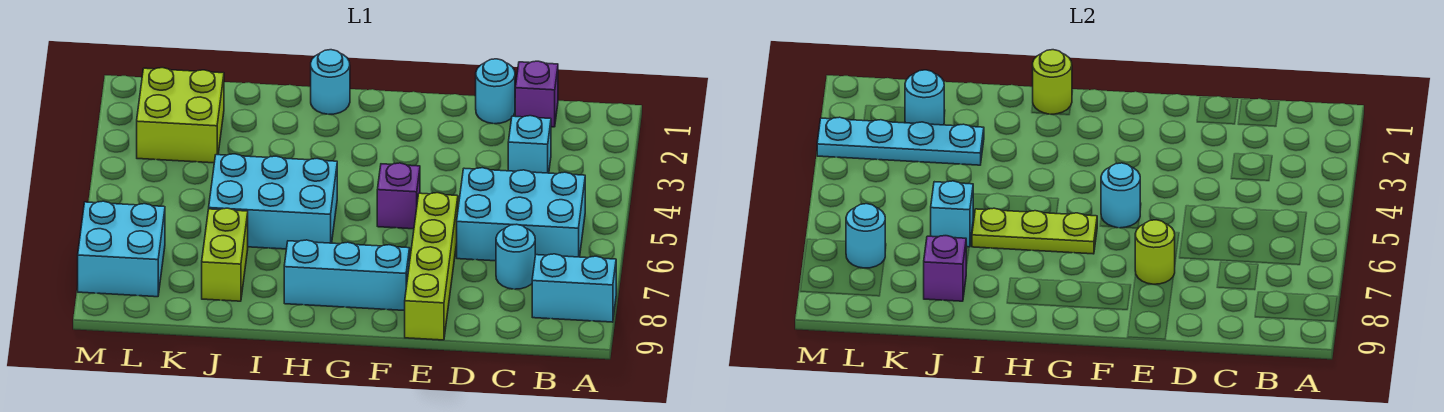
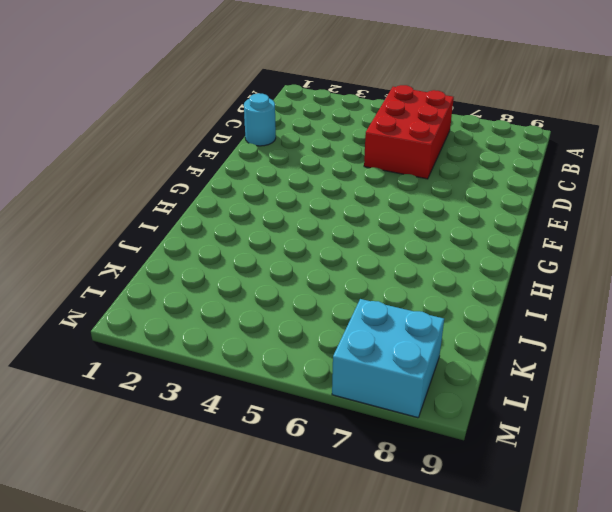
red 2x3 brick [364,85,454,179] -> cyan 2x3 brick [457,168,585,261]
none -> cyan 1x2 brick [532,254,616,322]
none -> purple 1x1 brick [515,61,558,127]
none -> cyan 1x1 brick [508,116,551,173]

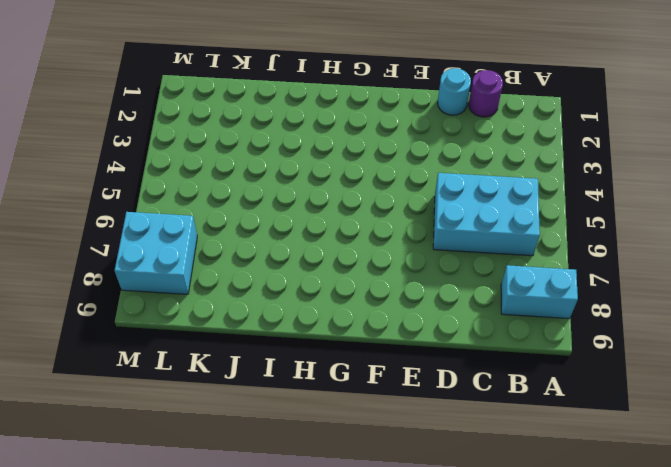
purple 1x1 round brick [469,70,503,117] -> purple 1x1 brick [515,61,558,127]
none -> cyan 1x1 brick [508,116,551,173]
none -> cyan 1x1 round brick [496,224,535,289]
none -> lime 1x4 brick [405,193,458,340]

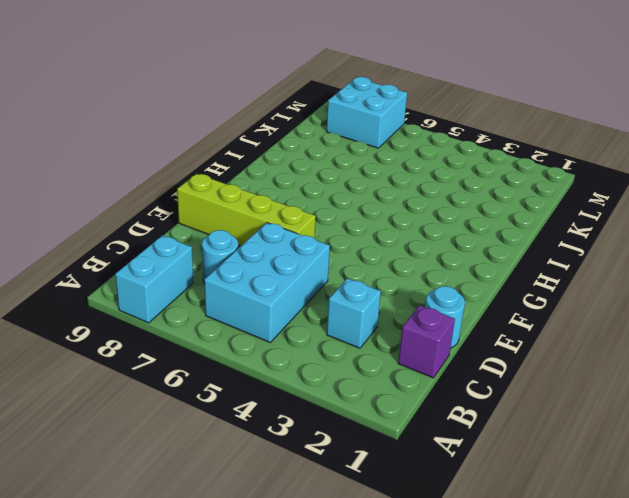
none -> purple 1x1 brick [377,163,420,229]
none -> cyan 1x3 brick [284,240,410,311]
none -> cyan 1x1 round brick [311,50,350,114]

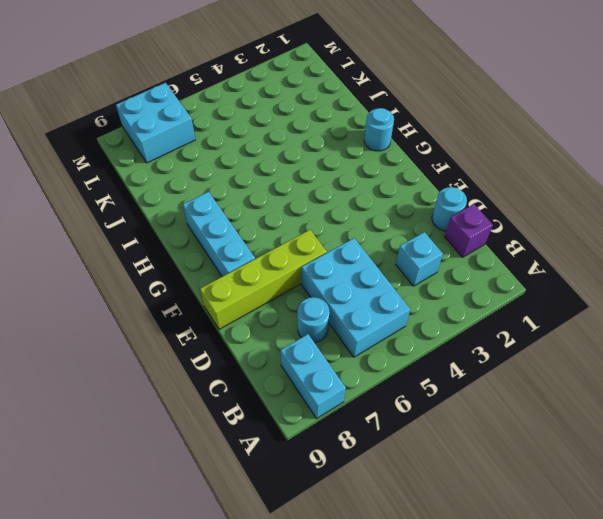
none -> purple 1x1 brick [377,163,420,229]
none -> cyan 2x3 brick [209,154,337,249]
none -> lime 1x2 brick [202,208,248,301]

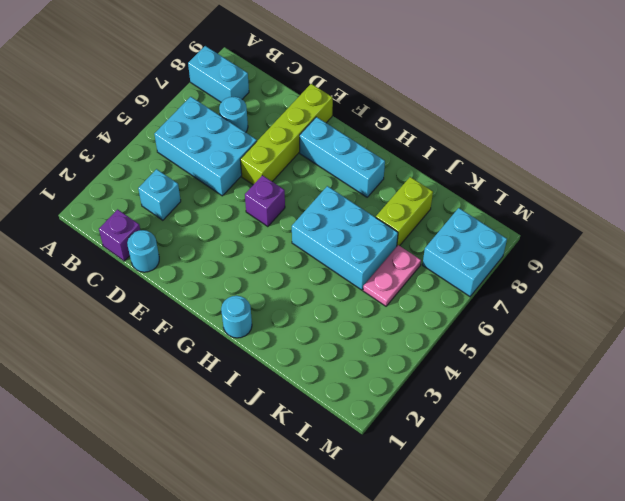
pink 1x2 plate [363,245,421,306] -> none
none -> lime 2x2 brick [137,68,224,163]
none -> lime 1x1 round brick [1135,220,1175,284]
none -> cyan 1x1 round brick [1101,163,1140,228]

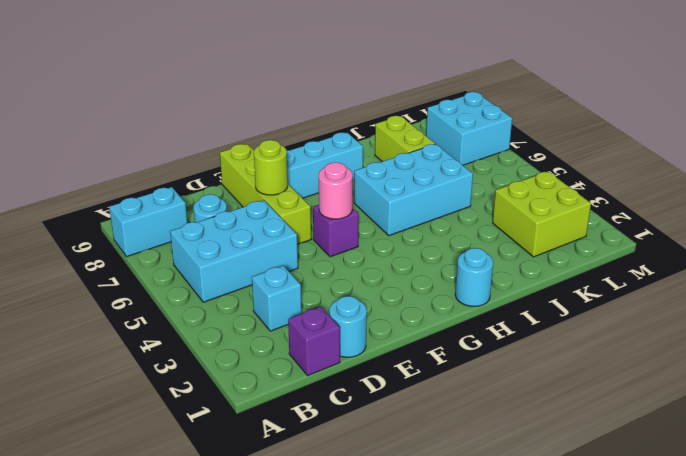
pink 1x1 round brick [319,162,352,219] -> cyan 1x1 round brick [1101,163,1140,228]
none -> lime 1x3 plate [972,208,1097,254]
none -> lime 1x1 round brick [1033,50,1072,114]
none -> cyan 1x4 plate [817,117,984,165]

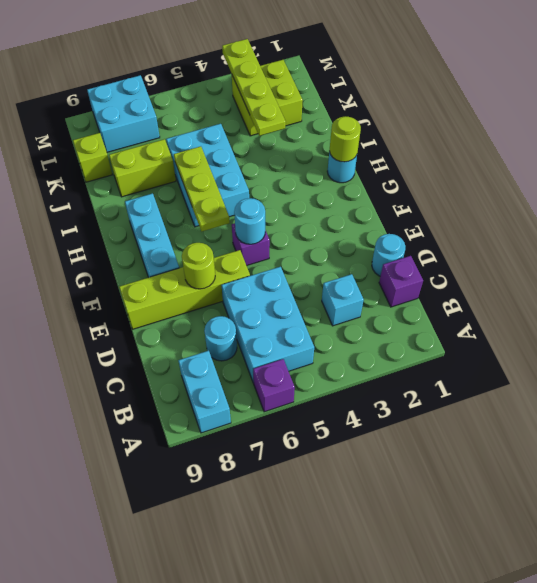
purple 1x1 brick [253,359,295,412] -> purple 1x1 brick moved to [924,236,966,301]
lime 1x4 plate [222,39,286,136] -> cyan 1x4 plate [817,117,984,165]
lime 1x1 brick [73,133,112,182] -> none
none -> cyan 1x1 brick [931,181,973,247]
none -> cyan 1x1 round brick [905,70,944,125]
none -> cyan 1x1 round brick [846,204,885,268]

